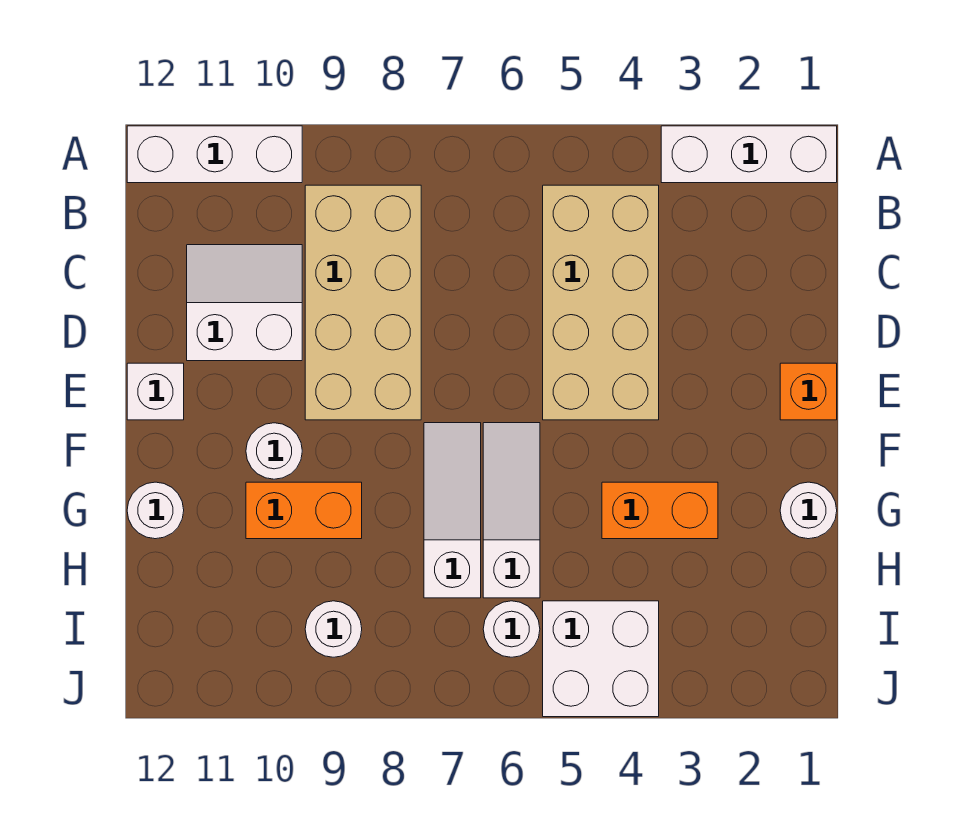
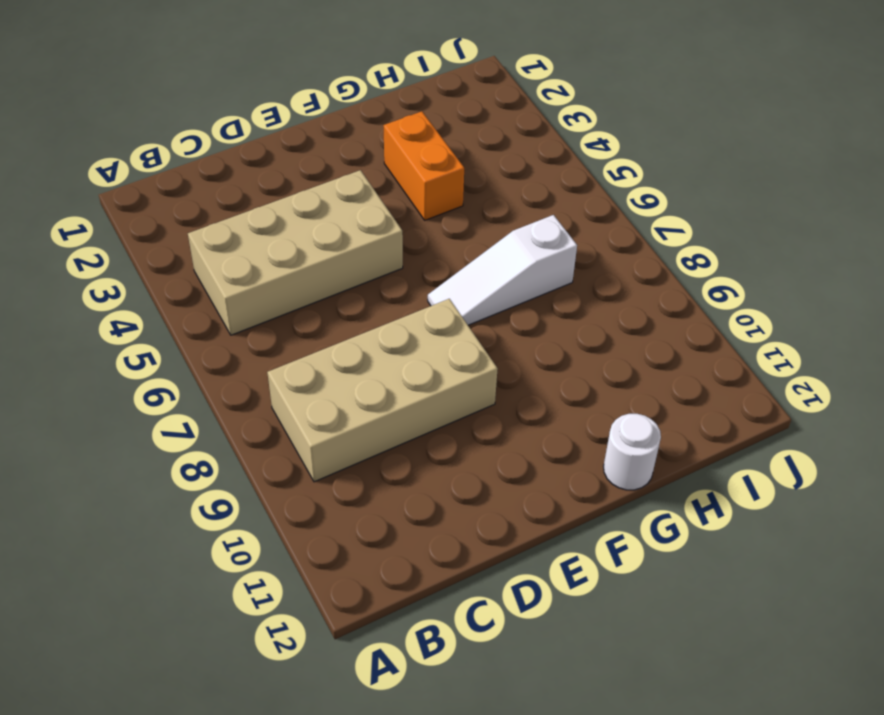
none -> white 1x3 brick [661,126,837,183]
none -> white 1x3 brick [127,126,302,183]
none -> white 2x2 slope [187,245,302,361]

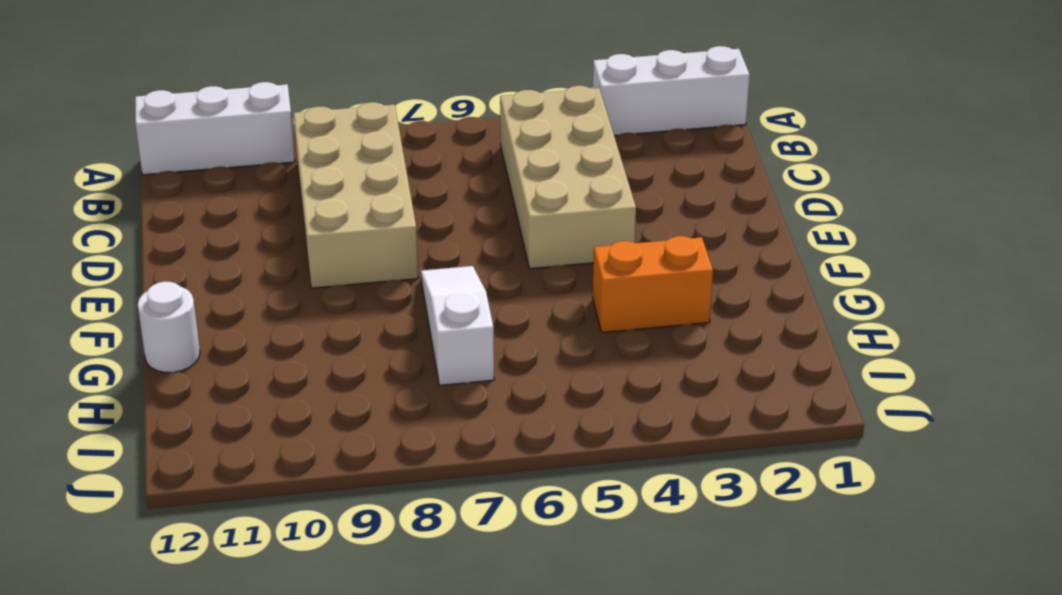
none -> white 2x2 slope [187,245,302,361]
none -> orange 1x1 brick [780,363,837,420]
none -> white 1x1 brick [127,363,184,420]

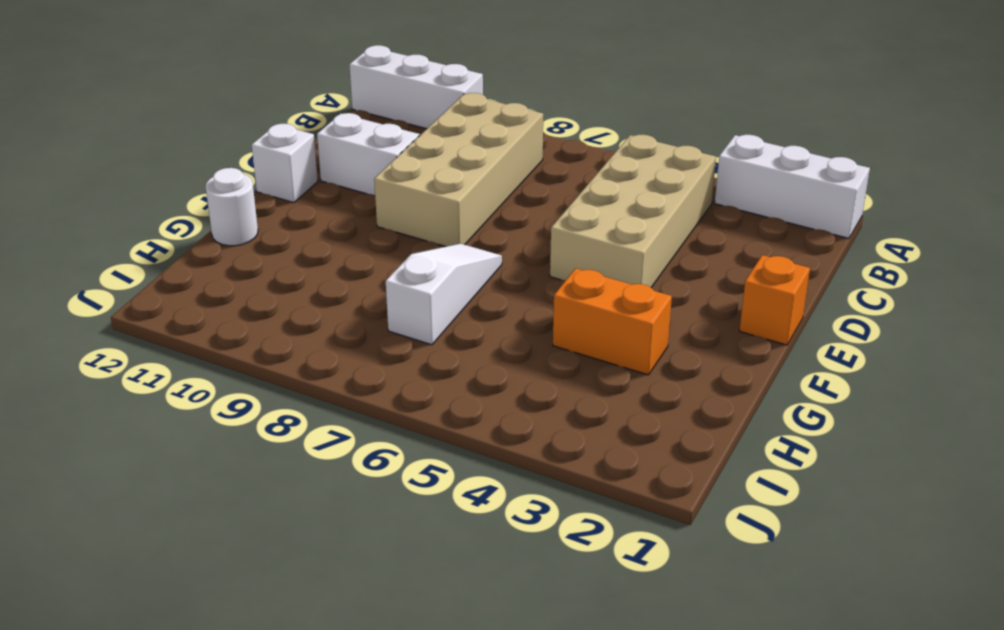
none -> white 1x3 slope [483,423,540,598]
none -> white 1x1 round brick [246,423,302,479]
none -> white 1x1 round brick [780,482,837,539]

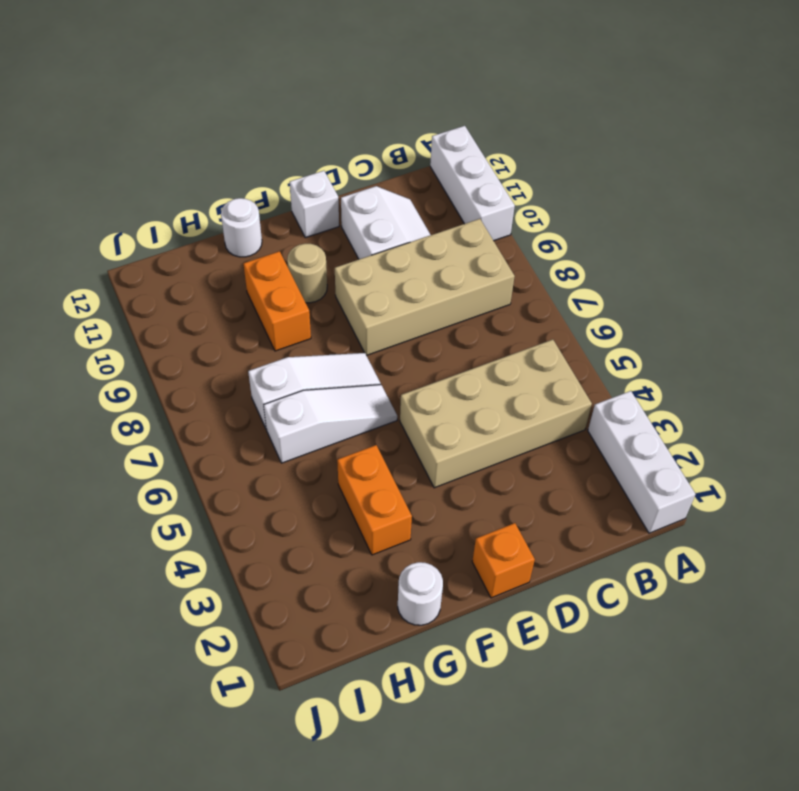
tan 1x1 round brick [287,244,327,303] -> white 1x1 round brick [246,423,302,479]
none -> white 2x2 brick [543,601,659,717]
none -> white 1x1 round brick [483,601,540,657]
none -> white 1x1 round brick [305,601,362,657]

